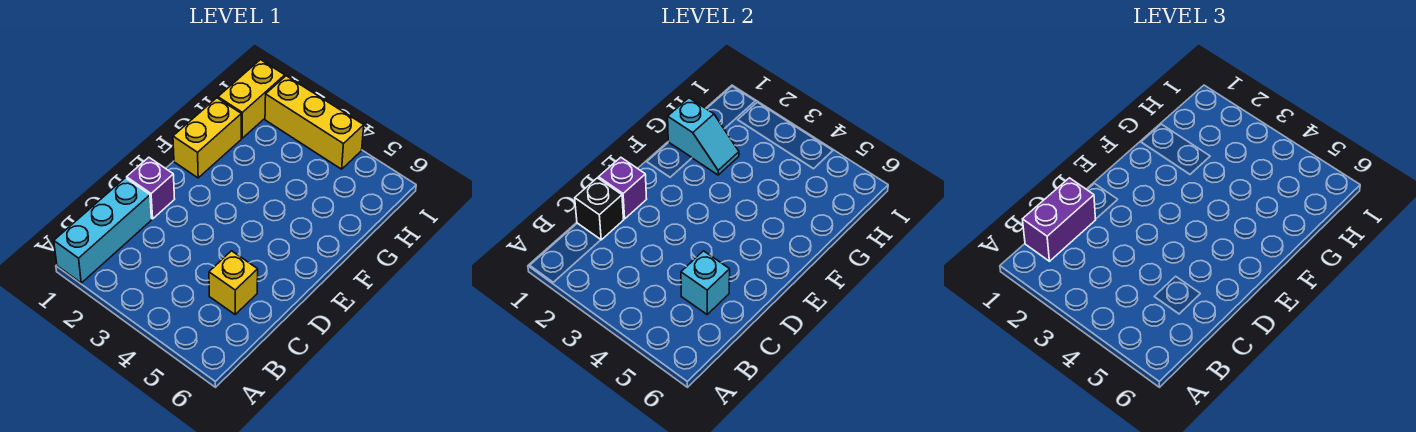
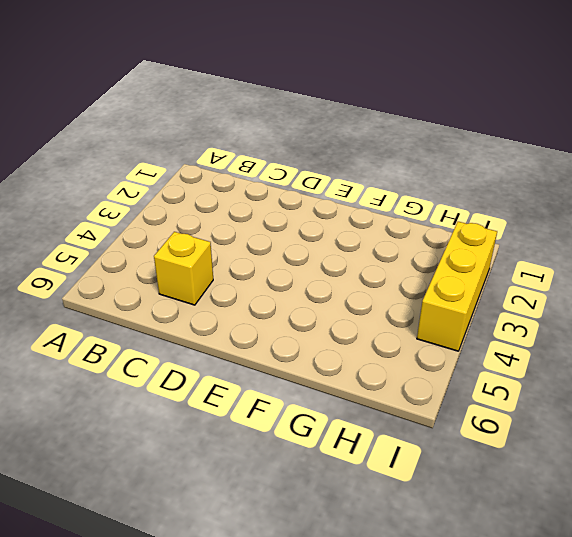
none -> cyan 1x3 brick [54,178,152,283]
none -> purple 1x1 brick [127,157,175,219]

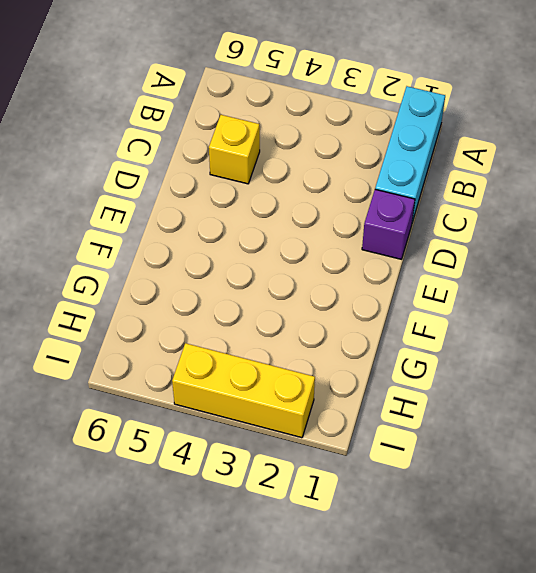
none -> yellow 1x2 brick [173,98,241,178]
none -> yellow 1x2 brick [218,60,285,138]

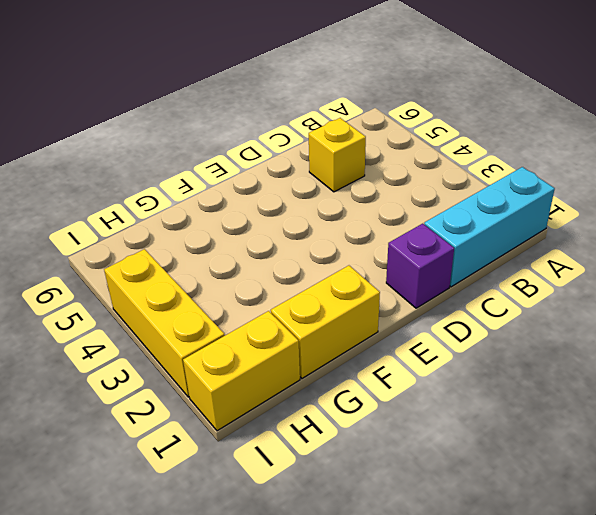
none -> black 1x1 brick [575,178,624,240]
none -> cyan 1x1 brick [681,251,730,314]

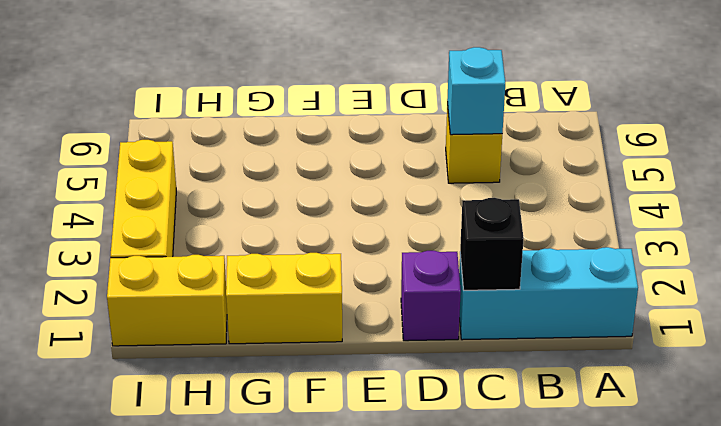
none -> purple 1x1 brick [599,157,647,219]
none -> cyan 1x2 slope [668,98,739,175]

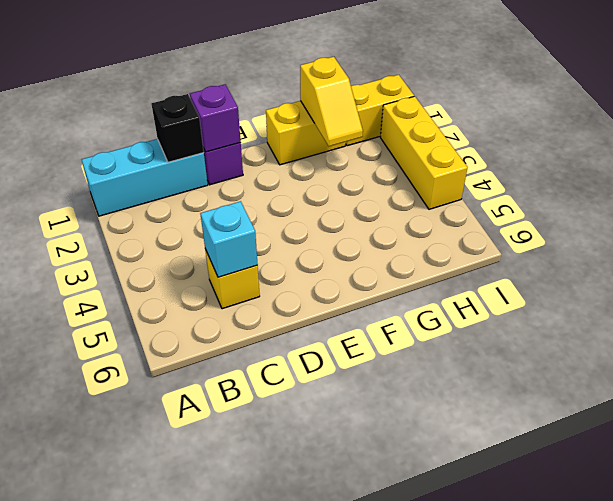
yellow 1x2 slope [300,57,363,146] -> cyan 1x2 slope [668,98,739,175]
none -> purple 1x2 brick [1022,178,1096,261]

